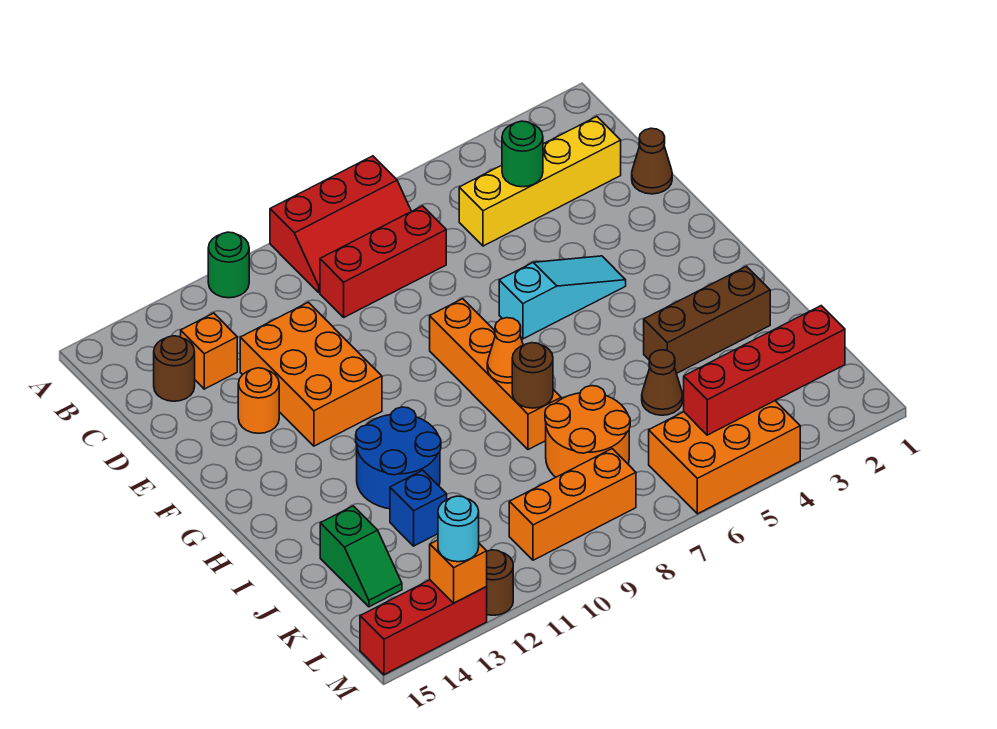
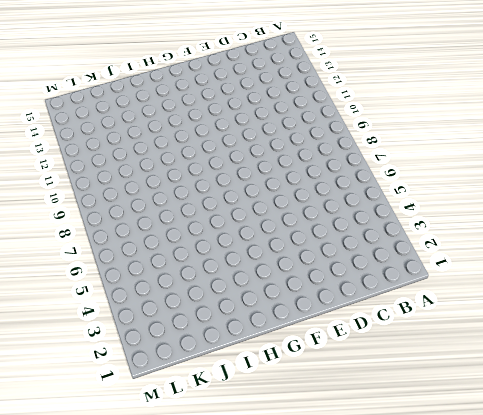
none -> red 2x3 slope [270,156,411,292]
none -> green 1x1 round brick [208,232,249,298]
none -> yellow 1x4 brick [459,117,621,246]

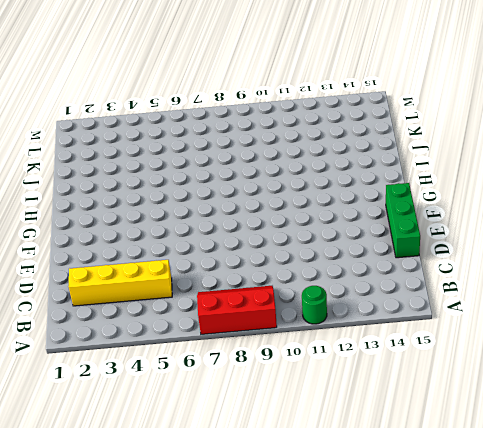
green 1x3 brick [386,183,420,258] -> none
none -> red 1x3 brick [320,206,446,317]
none -> orange 1x1 brick [181,313,237,389]
none -> brown 1x1 round brick [154,336,195,401]

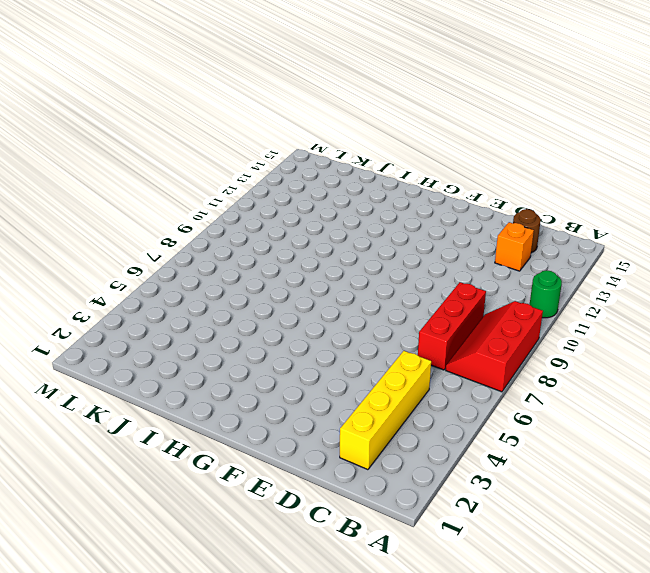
none -> brown 1x1 cone [632,128,672,194]
none -> orange 2x3 brick [240,302,382,446]
none -> orange 1x1 round brick [238,368,279,433]

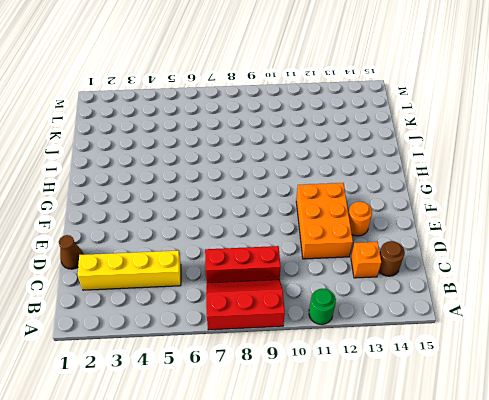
none -> cyan 1x3 slope [499,256,626,339]
none -> orange 1x4 brick [430,299,561,450]
none -> blue 2x2 round brick [356,407,441,509]

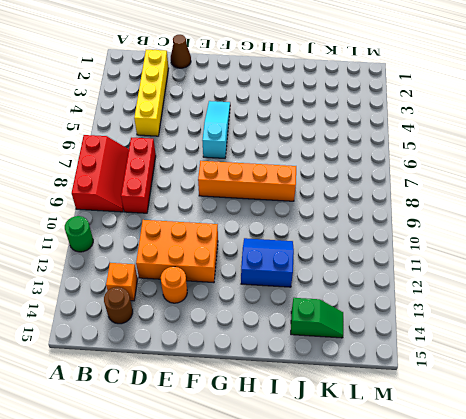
blue 2x2 slope [241,238,294,287] -> blue 2x2 round brick [356,407,441,509]
none -> brown 1x3 brick [644,266,770,373]
none -> brown 1x1 cone [642,350,683,415]
none -> orange 2x2 round brick [545,386,630,477]

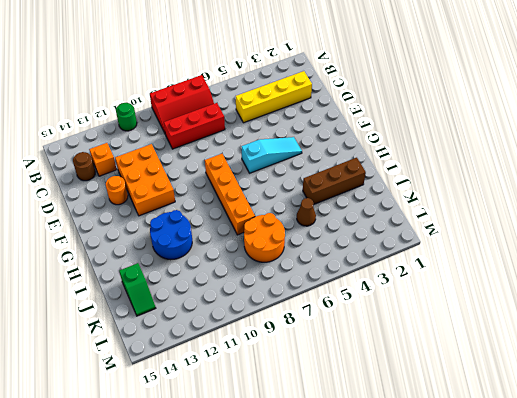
none -> brown 1x1 cone [632,128,672,194]
none -> blue 1x1 brick [390,470,447,546]
none -> orange 2x3 brick [649,401,800,514]

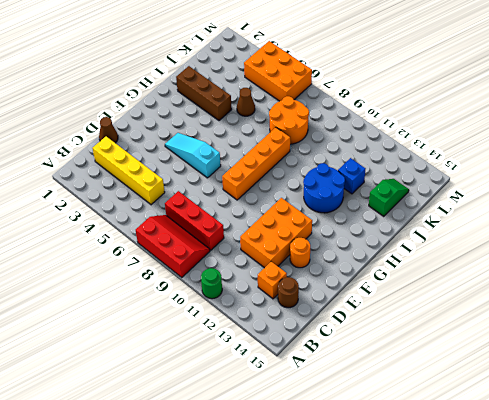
none -> orange 1x3 brick [509,449,636,560]
none -> brown 1x1 round brick [486,550,513,615]
none -> red 1x3 brick [360,580,487,675]

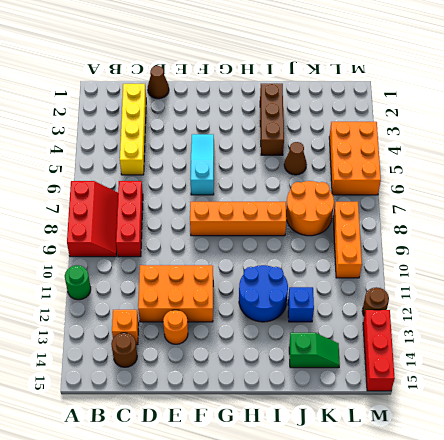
none -> green 1x1 round brick [502,121,543,187]
none -> orange 1x1 cone [487,318,523,383]
none -> brown 1x1 round brick [512,343,553,408]

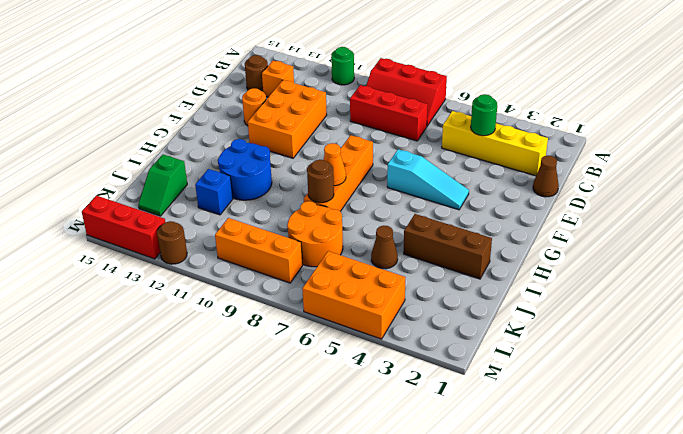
none -> red 1x4 brick [684,306,845,435]
none -> orange 1x1 brick [430,540,487,603]
none -> cyan 1x1 round brick [438,496,479,562]

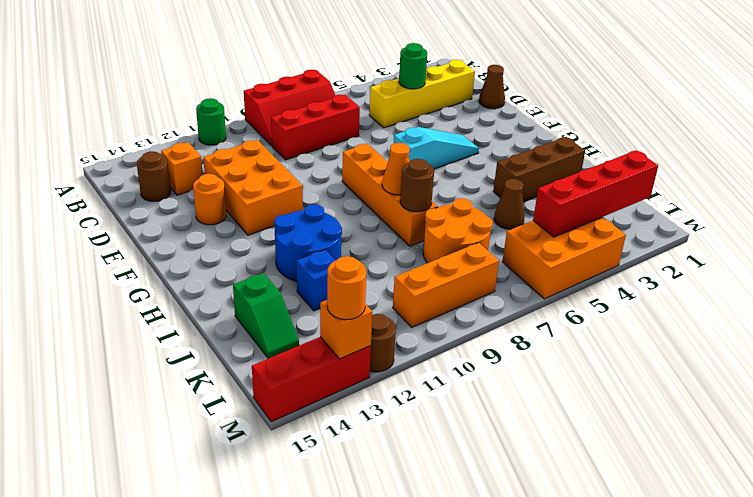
orange 1x1 round brick [327,256,366,320] -> cyan 1x1 round brick [438,496,479,562]

